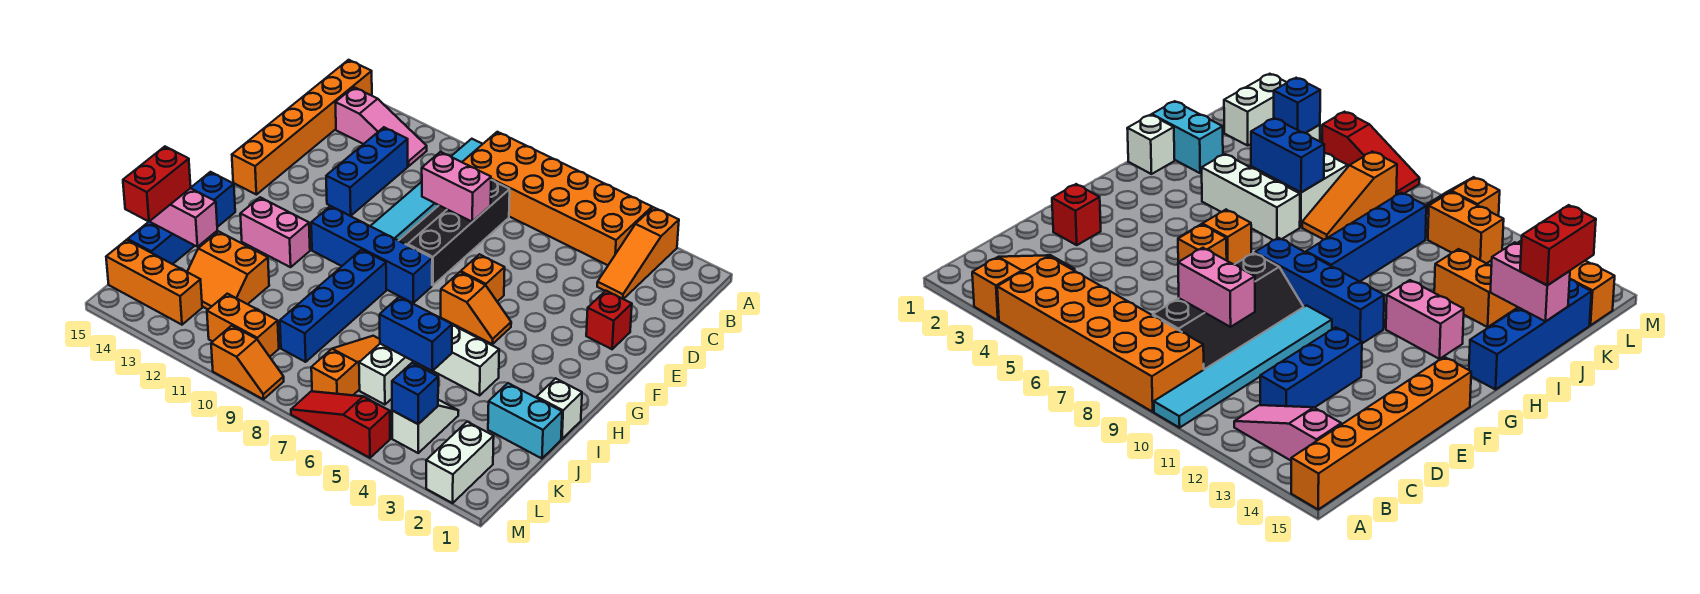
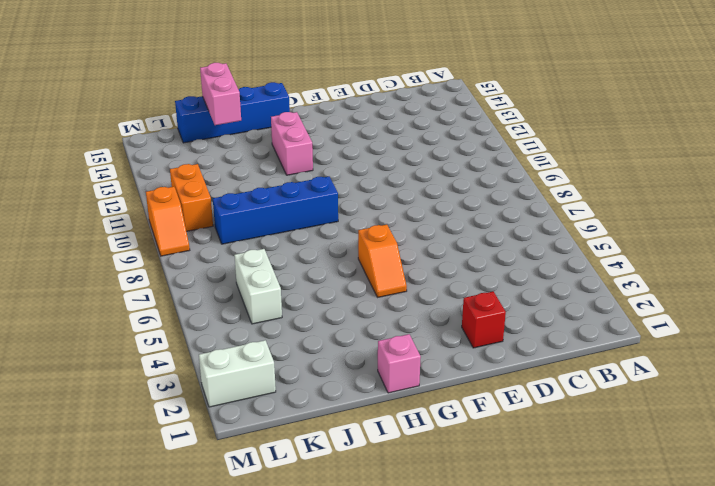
pink 1x1 brick [378,334,421,393] -> none
white 1x2 brick [234,249,282,324] -> white 1x2 brick turned to [359,344,425,405]
none -> orange 1x3 slope [597,207,679,299]
none -> orange 2x6 brick [462,132,652,265]
none -> cyan 1x6 tile [371,139,482,241]
none -> orange 1x6 brick [232,60,372,195]

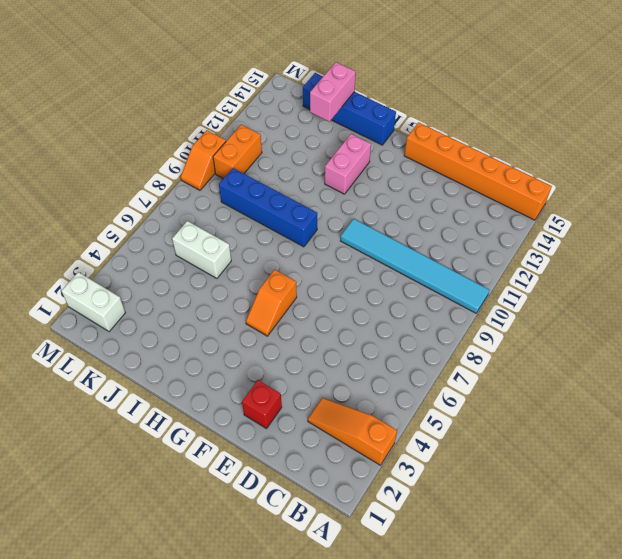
none -> orange 2x6 brick [462,132,652,265]
none -> pink 1x3 slope [335,87,427,166]
none -> black 2x4 slope [399,180,510,285]
none -> blue 1x3 brick [326,127,408,216]

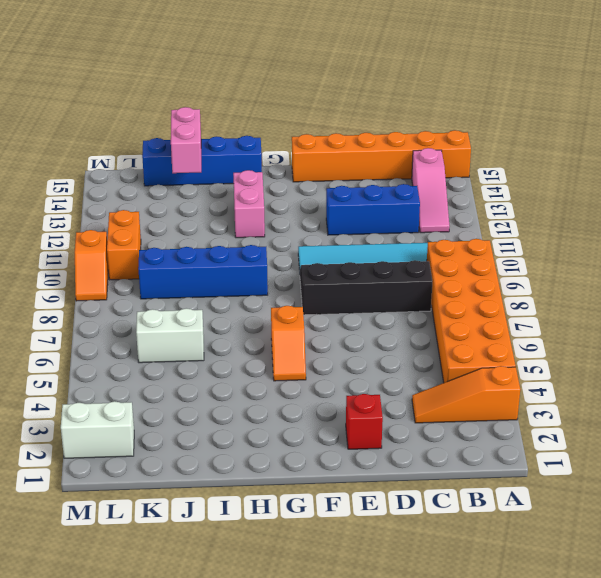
none -> orange 1x1 brick [461,254,505,302]
none -> blue 1x4 brick [311,206,432,303]
none -> white 1x1 brick [537,378,582,439]
none -> white 1x3 brick [433,325,499,395]

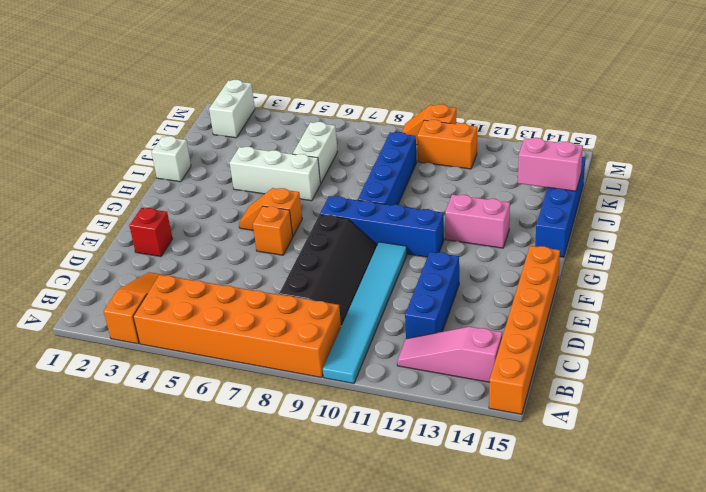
none -> cyan 1x2 brick [488,383,562,459]
none -> orange 1x3 slope [311,336,380,395]
none -> orange 2x2 slope [187,232,269,309]
none -> white 1x2 slope [392,400,459,453]

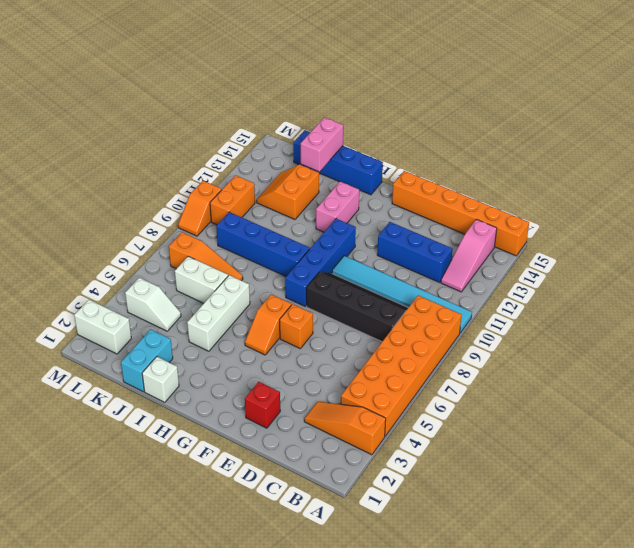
none -> orange 1x3 brick [106,240,202,325]
none -> red 1x3 slope [291,391,390,458]
none -> pink 1x2 brick [422,152,491,222]
none -> blue 1x2 brick [380,297,452,371]

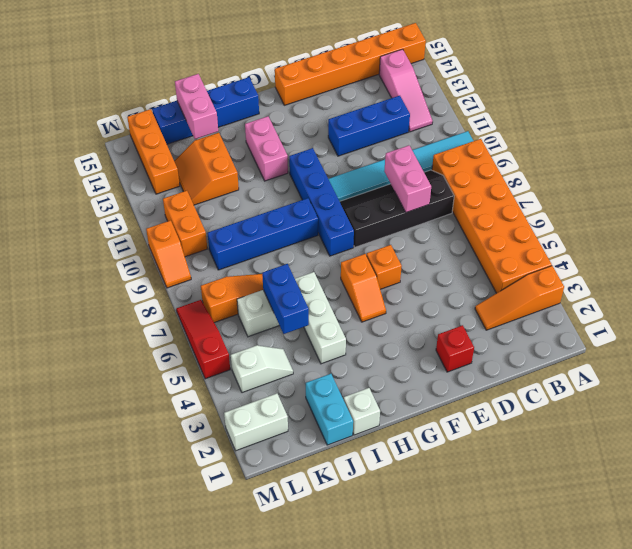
none -> blue 1x1 brick [392,363,438,424]
none -> red 1x2 brick [123,147,191,222]

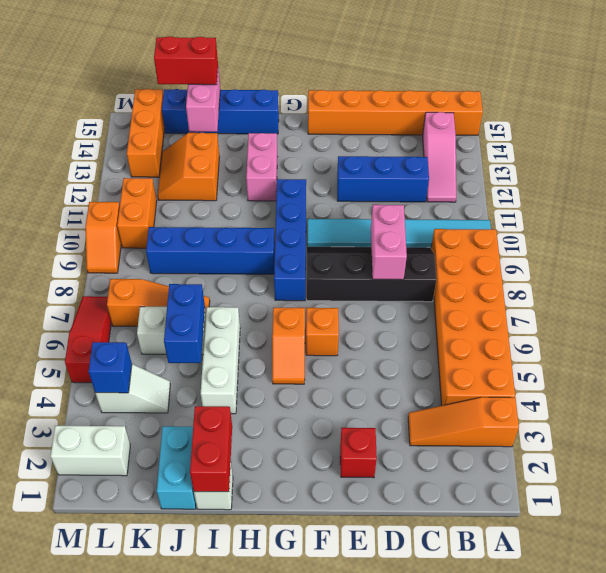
red 1x2 brick [190,406,232,492] -> none

